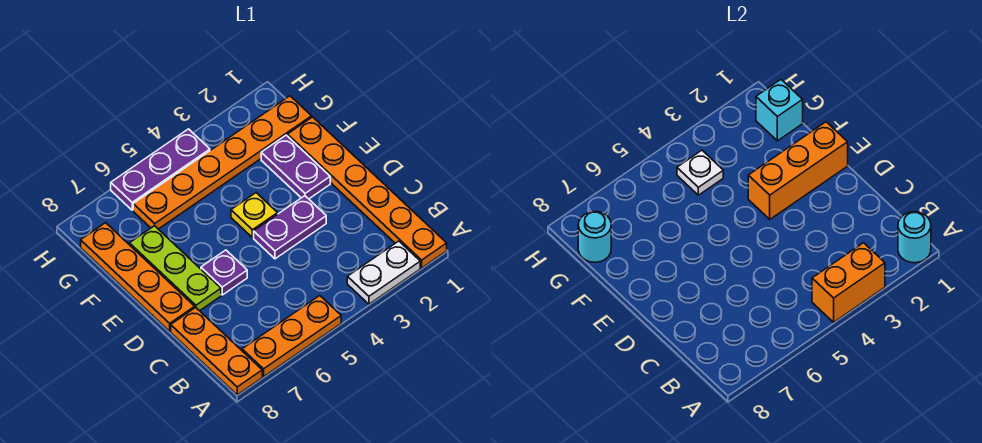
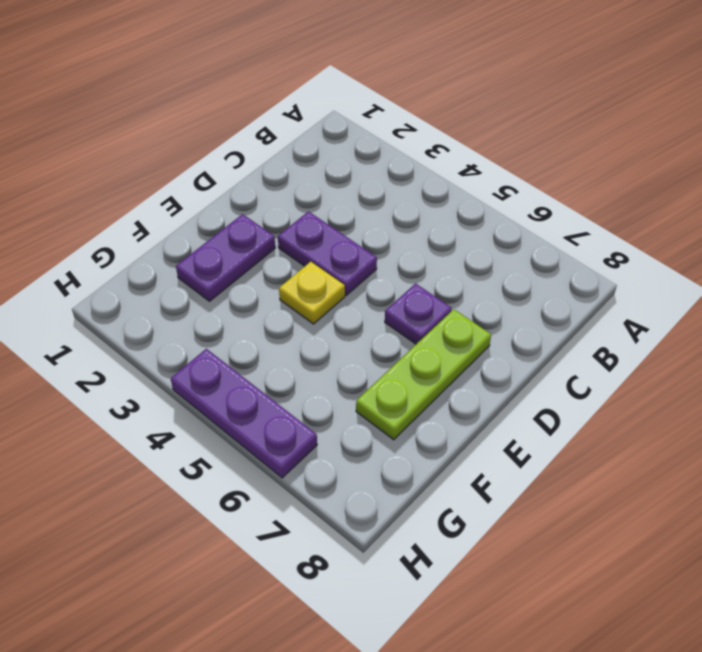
none -> orange 1x6 plate [288,117,447,268]
none -> white 1x2 plate [347,241,420,304]
none -> orange 1x3 plate [242,296,341,377]

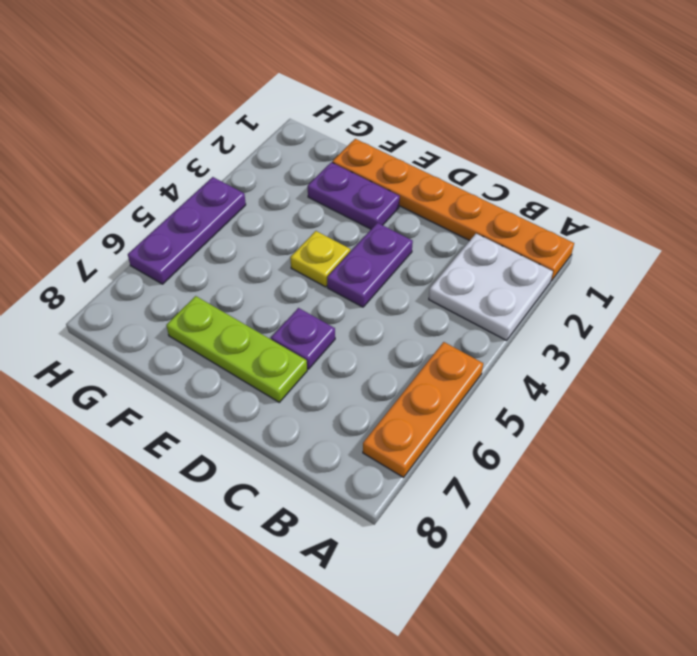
white 2x2 plate [429,234,553,340] -> white 1x2 plate [347,241,420,304]
none -> orange 1x3 plate [171,307,262,395]
none -> orange 1x4 plate [81,223,195,331]
none -> orange 1x6 plate [133,96,312,229]

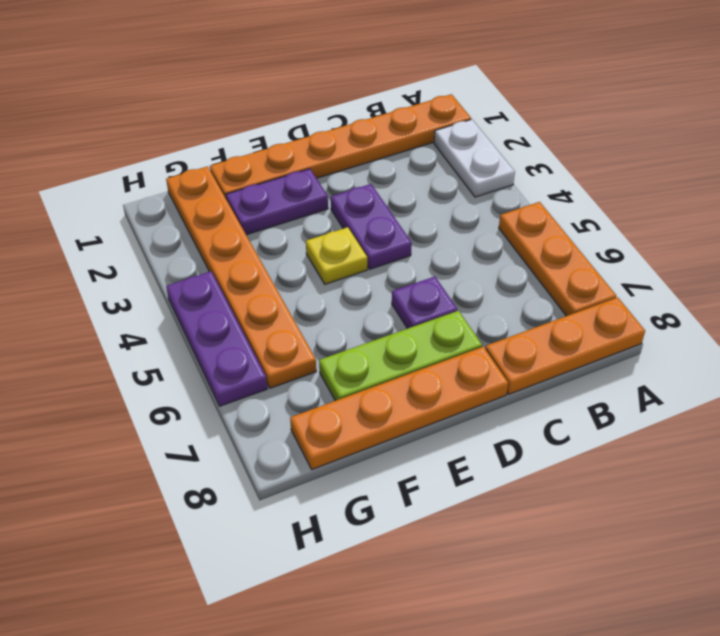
none -> cyan 1x1 round brick [898,212,931,263]
none -> orange 1x2 brick [812,243,885,322]
none -> orange 1x3 brick [748,122,848,219]

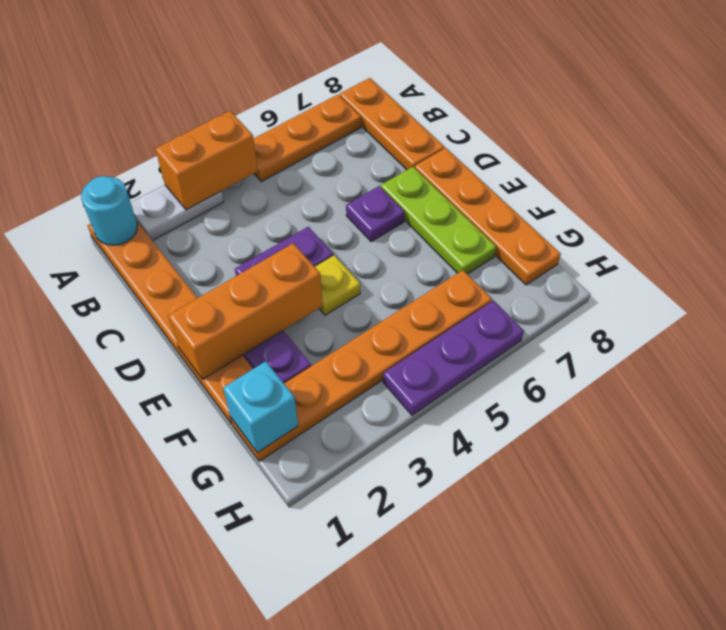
none -> white 1x1 plate [677,150,723,195]
none -> cyan 1x1 round brick [578,212,611,262]

